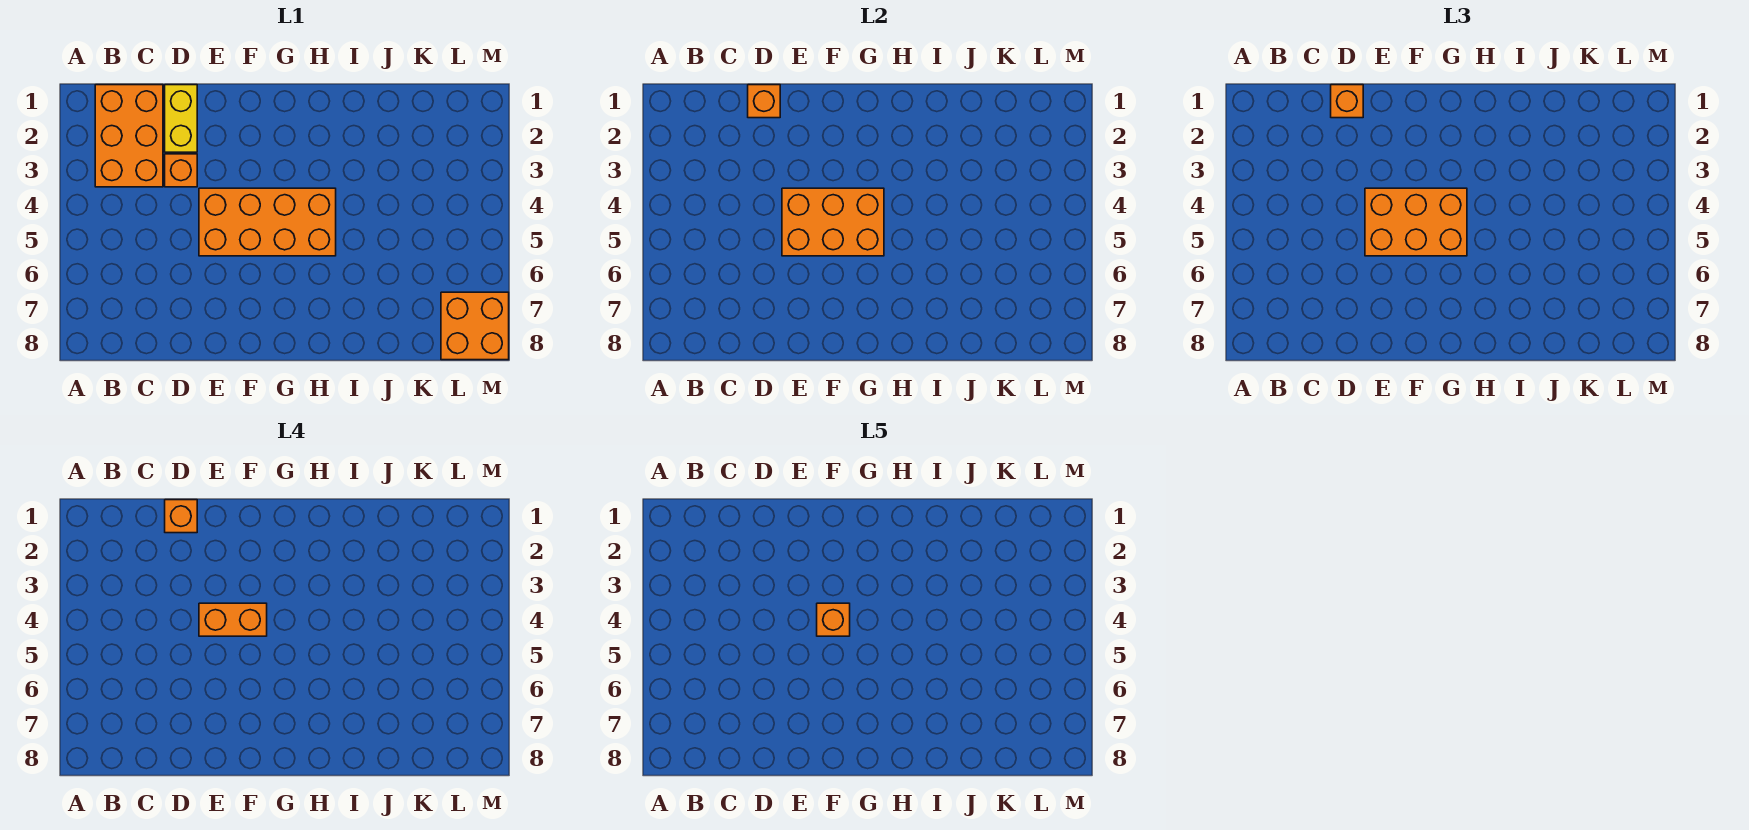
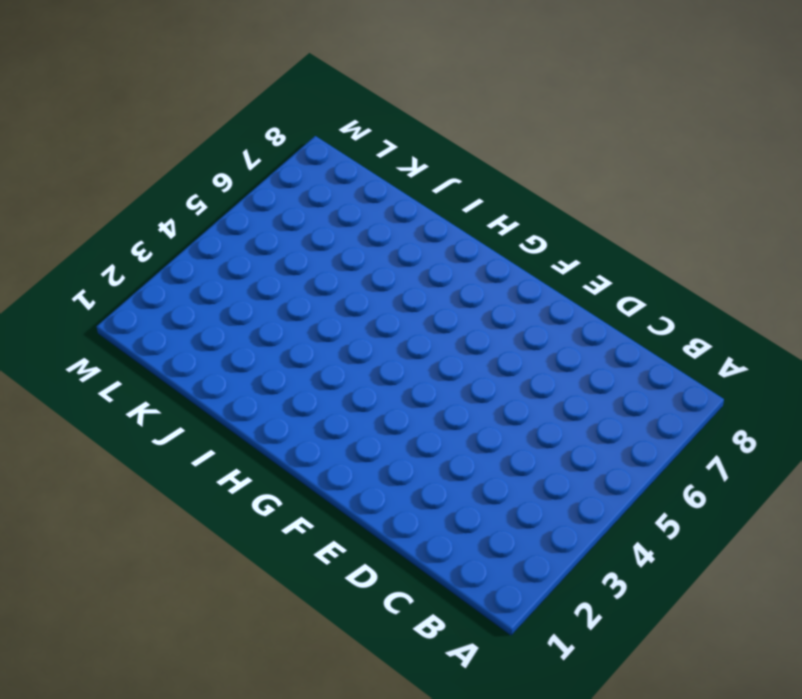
none -> orange 2x3 brick [95,85,163,187]
none -> yellow 1x2 brick [165,85,197,152]
none -> orange 1x1 brick [165,154,197,187]

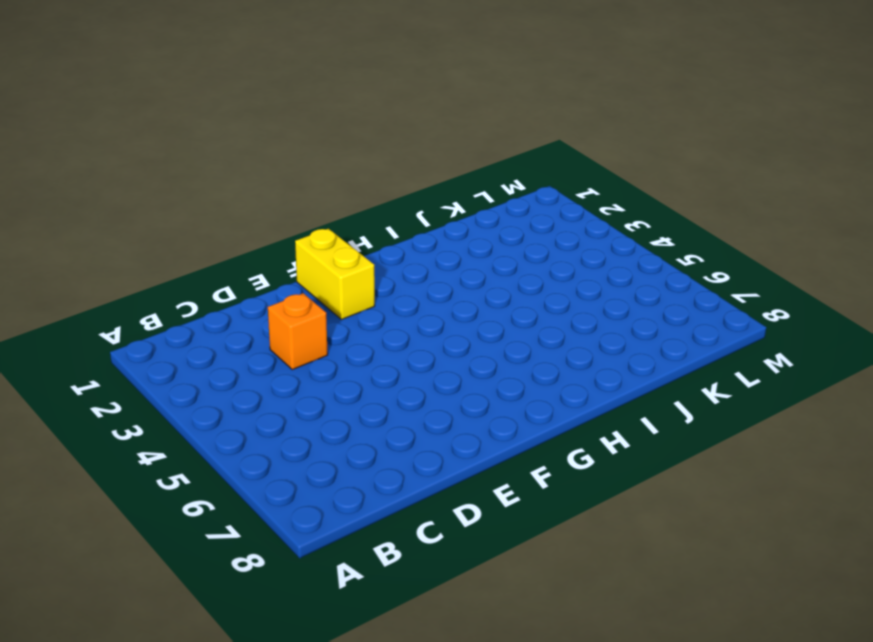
yellow 1x2 brick [295,229,375,320] -> yellow 1x2 brick moved to [165,85,197,152]
none -> orange 2x3 brick [95,85,163,187]
none -> orange 2x4 brick [199,188,336,256]
none -> orange 2x2 brick [441,292,509,360]

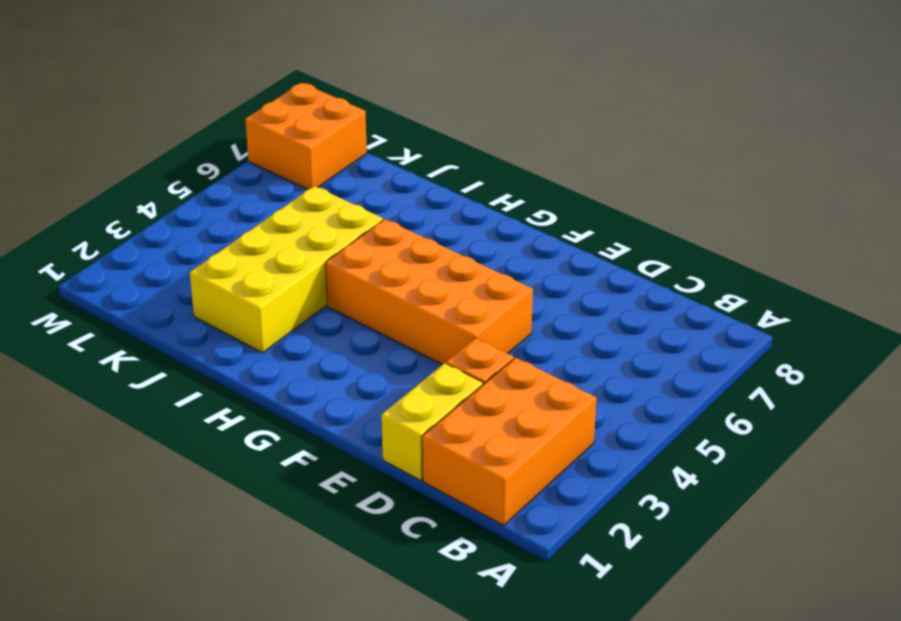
yellow 2x4 brick [190,186,383,353] -> none
none -> orange 1x1 brick [748,85,780,118]
none -> orange 2x3 brick [782,188,884,256]
none -> orange 1x1 brick [1331,85,1363,118]

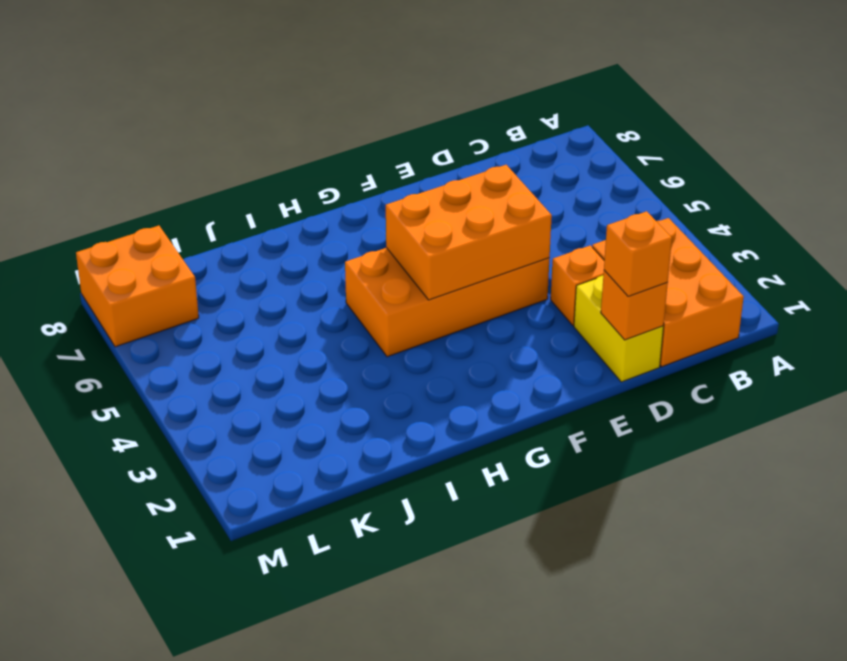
none -> orange 2x3 brick [1365,188,1467,256]
none -> orange 1x1 brick [165,500,197,533]
none -> orange 1x2 brick [199,603,267,636]

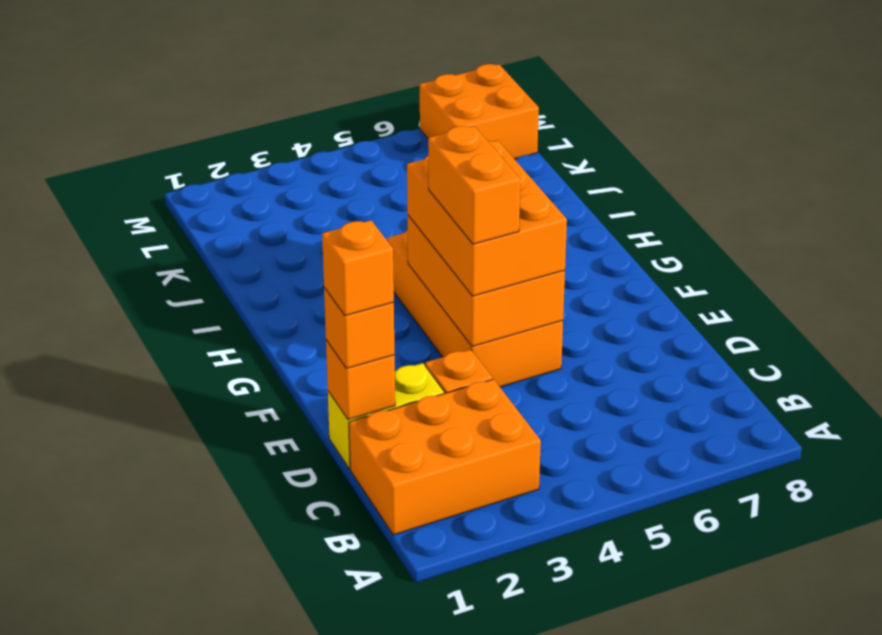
none -> orange 1x1 brick [817,603,850,636]

